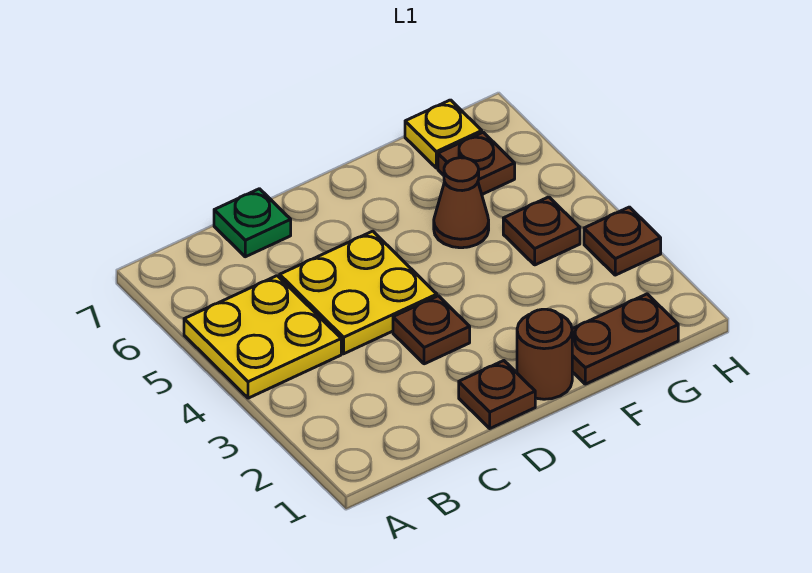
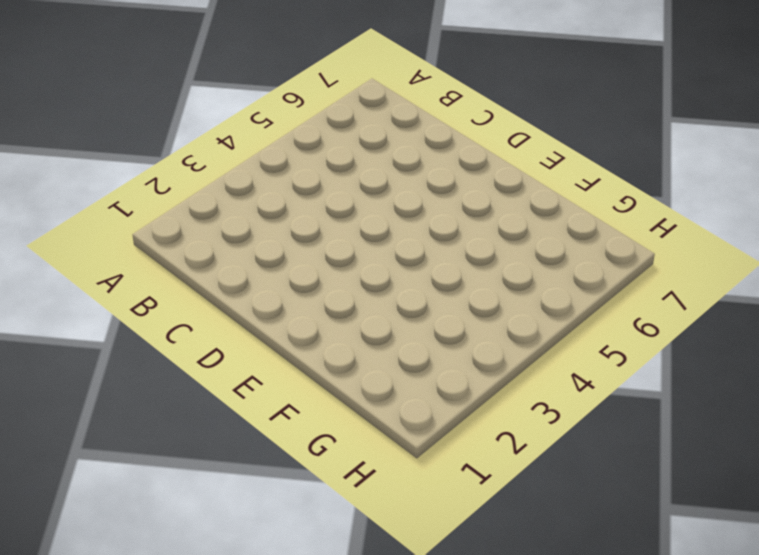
none -> yellow 2x2 plate [184,276,341,398]
none -> yellow 2x2 plate [280,231,437,354]
none -> green 1x1 plate [214,189,291,257]

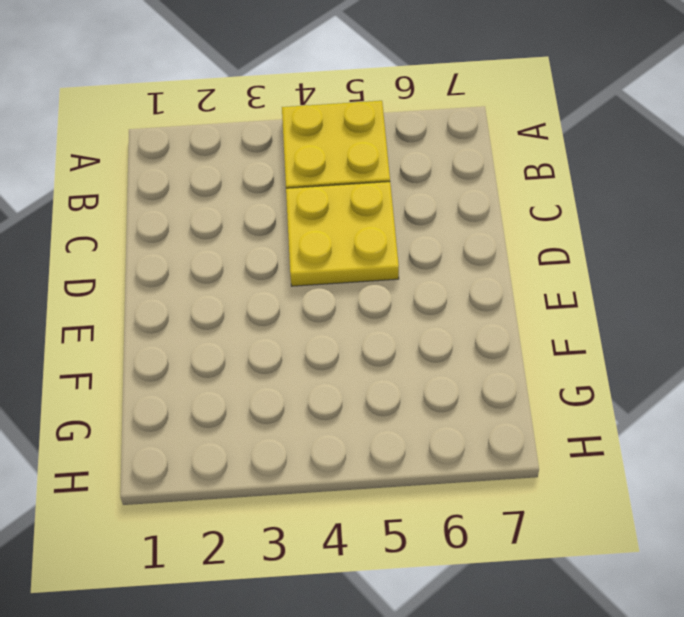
none -> green 1x1 plate [214,189,291,257]
none -> brown 1x1 plate [459,361,535,428]
none -> brown 1x1 plate [393,296,470,364]

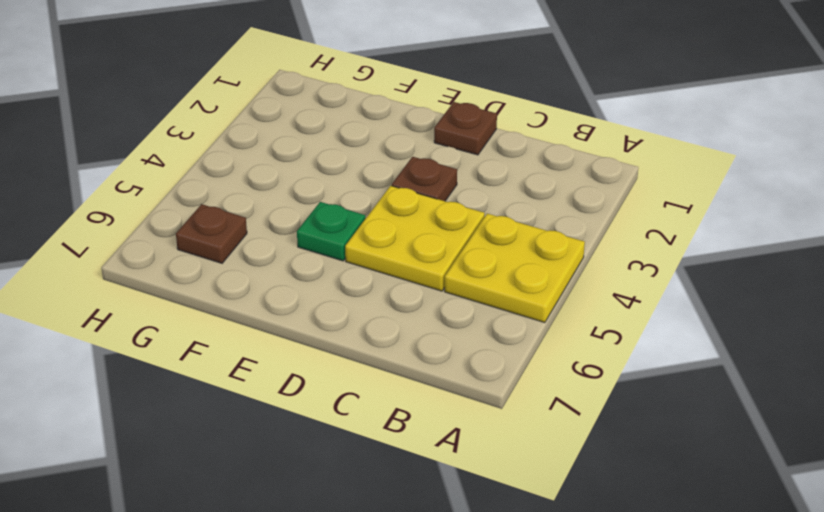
green 1x1 plate [297,202,366,261] -> green 1x1 plate moved to [214,189,291,257]
none -> brown 1x1 round brick [517,309,572,399]
none -> brown 1x2 plate [572,294,678,384]
none -> brown 1x1 cone [434,158,489,248]

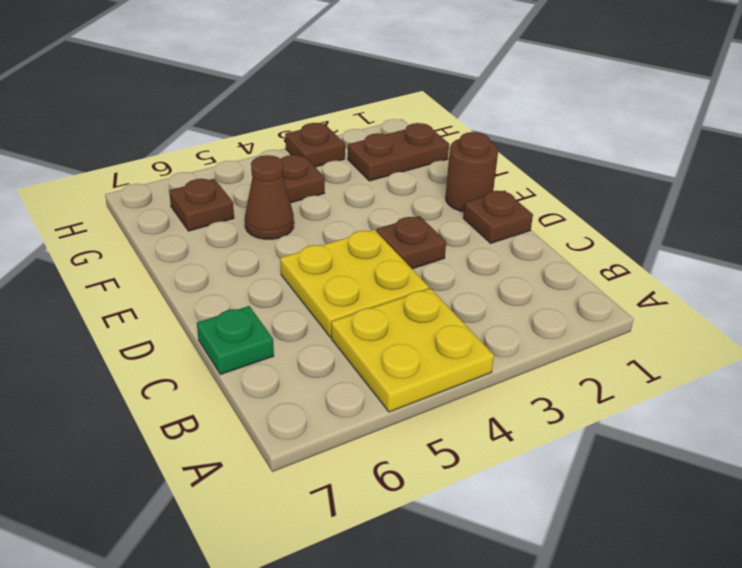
brown 1x2 plate [348,123,449,181] -> brown 1x2 plate turned to [572,294,678,384]
none -> yellow 1x1 plate [405,100,482,168]

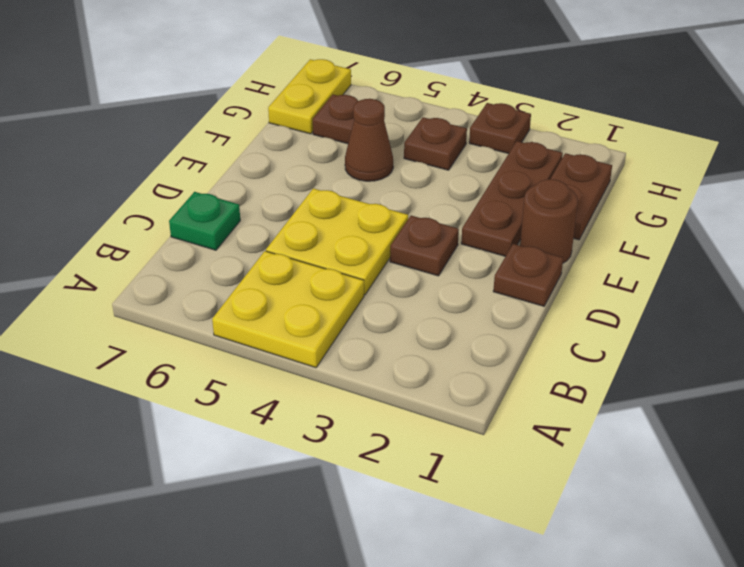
brown 1x3 plate [461,141,563,256] -> none
yellow 1x2 plate [268,59,351,134] -> yellow 1x1 plate [405,100,482,168]

